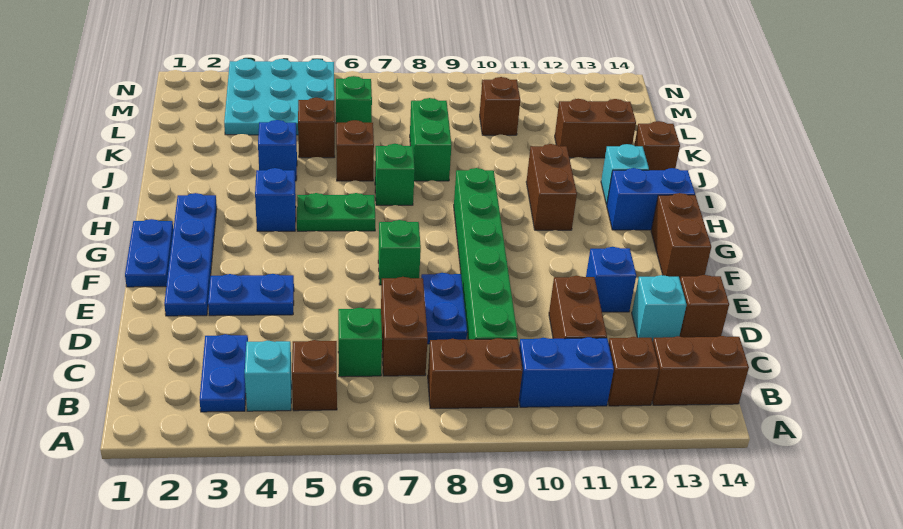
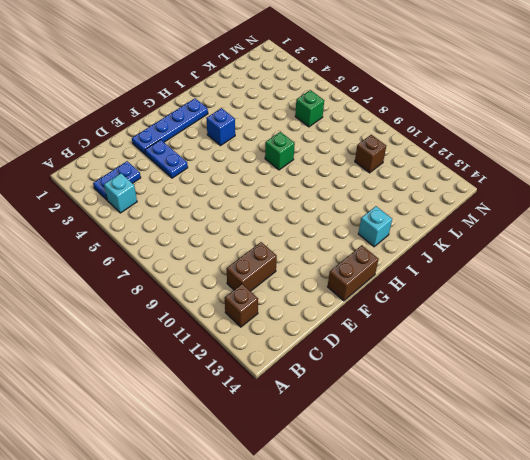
none -> brown 1x1 brick [292,340,337,411]
none -> brown 1x2 brick [428,338,523,409]
none -> blue 1x2 brick [519,337,614,407]
none -> brown 1x2 brick [652,336,749,405]

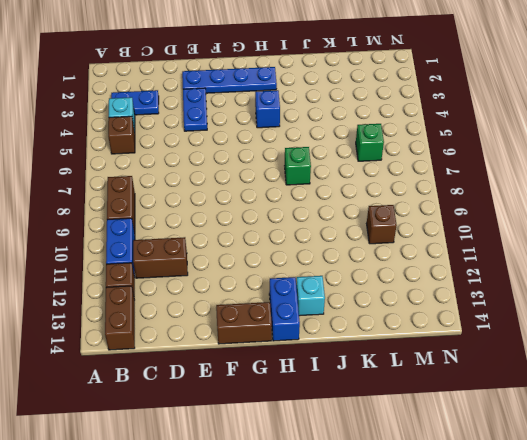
none -> green 1x1 brick [338,308,382,377]
none -> brown 1x2 brick [381,277,428,376]
none -> green 1x6 brick [454,168,518,340]
none -> blue 1x2 plate [421,273,467,344]

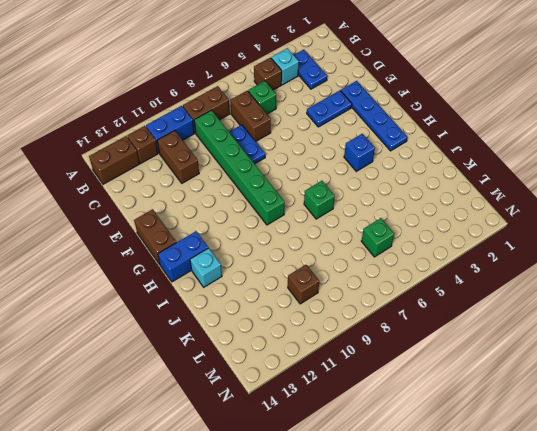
none -> cyan 1x1 brick [632,275,686,341]
none -> brown 1x1 brick [679,275,729,337]
none -> blue 1x1 brick [586,247,636,312]
none -> blue 1x2 plate [125,219,173,287]

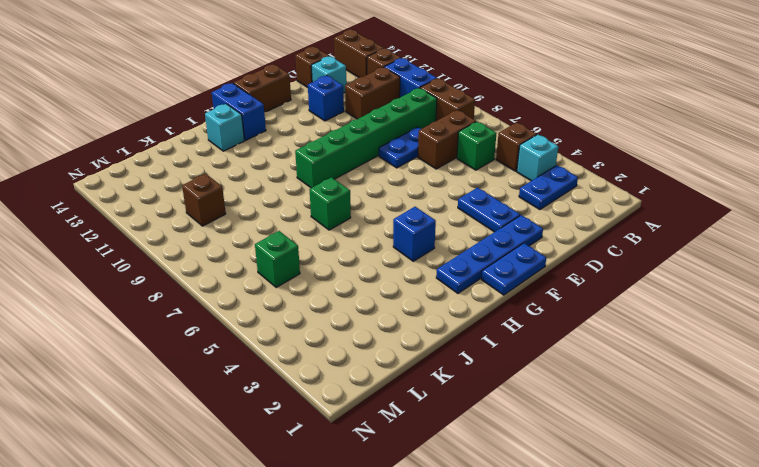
none -> green 1x1 brick [378,220,421,285]
none -> green 1x2 plate [297,193,375,231]
none -> brown 1x2 brick [526,144,577,230]
none -> blue 1x1 brick [258,120,297,181]

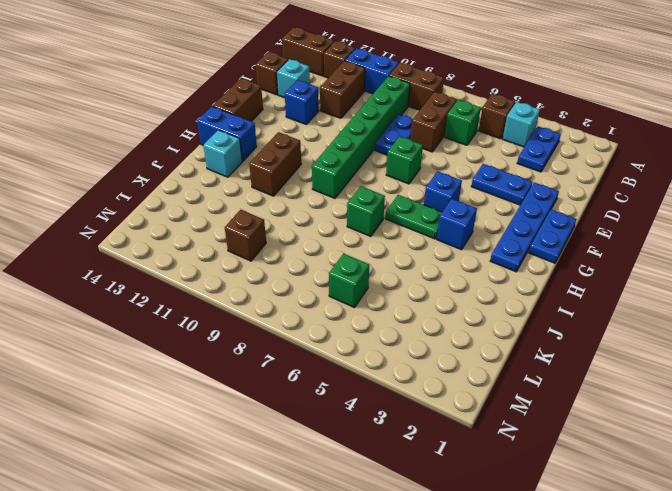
blue 1x1 brick [424,171,462,212] -> blue 1x1 brick moved to [258,120,297,181]
none -> brown 1x1 brick [336,120,374,181]
none -> green 1x2 brick [410,98,452,181]
none -> brown 1x1 brick [634,121,680,170]
none -> brown 1x1 brick [298,98,335,158]

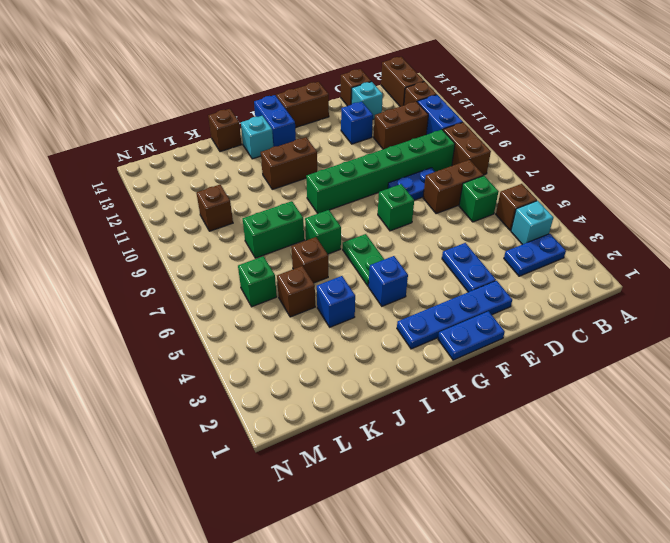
none -> brown 1x2 brick [555,99,636,158]
none -> cyan 3x3 plate [224,59,334,135]

